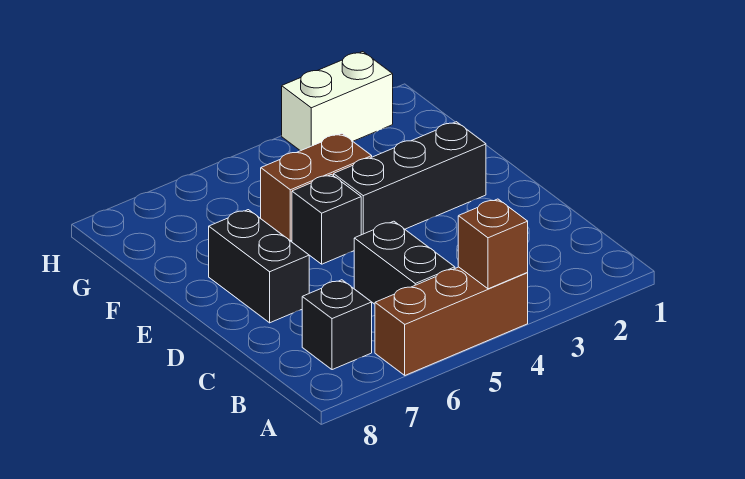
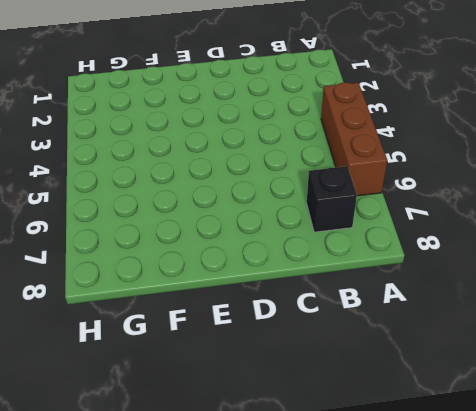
none -> black 1x2 brick [354,221,455,304]
none -> black 1x2 brick [209,210,309,323]

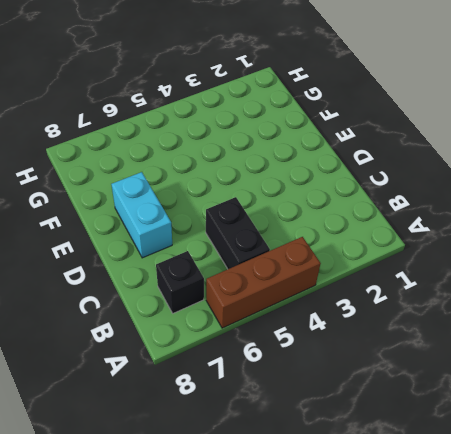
cyan 1x2 brick [111,172,172,258] -> black 1x2 brick [209,210,309,323]
none -> black 1x3 brick [334,122,486,235]
none -> black 1x1 brick [292,175,361,264]

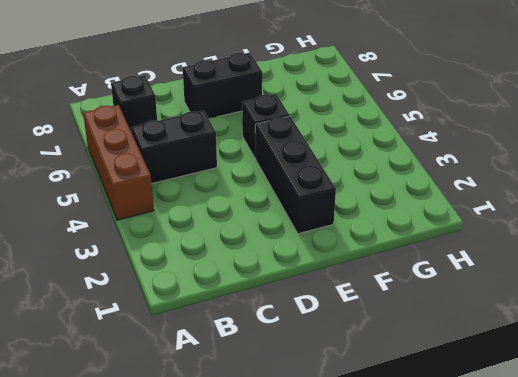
none -> brown 1x2 brick [261,134,372,241]
none -> white 1x2 brick [282,52,393,151]

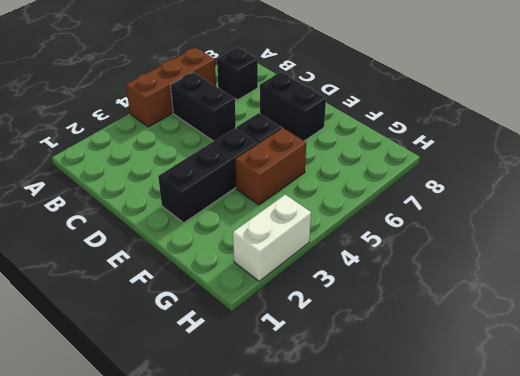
none -> brown 1x1 brick [458,199,528,289]

